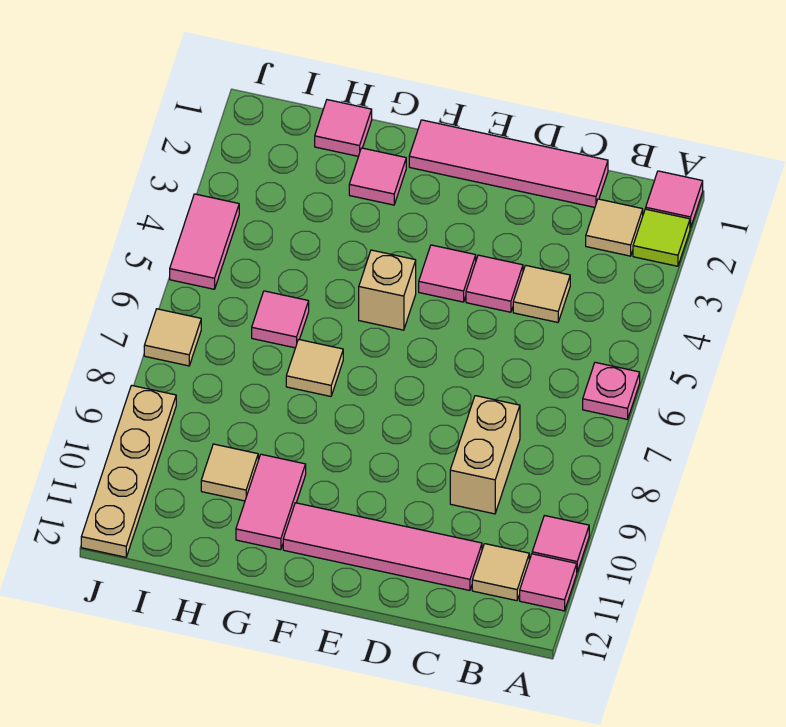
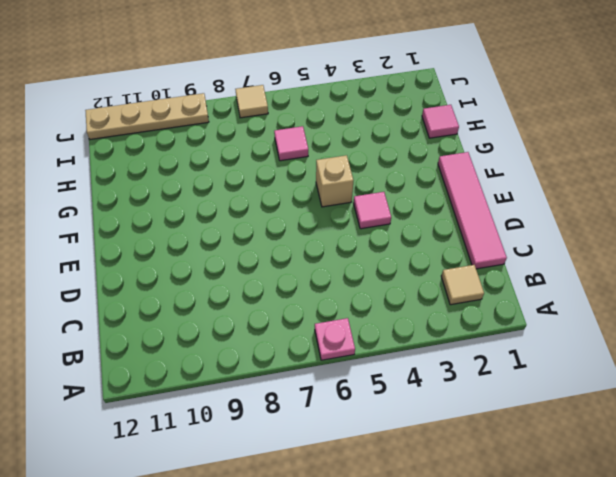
none -> pink 1x1 tile [646,171,703,228]
none -> lime 1x1 tile [633,209,690,266]
none -> pink 1x1 tile [532,516,589,572]

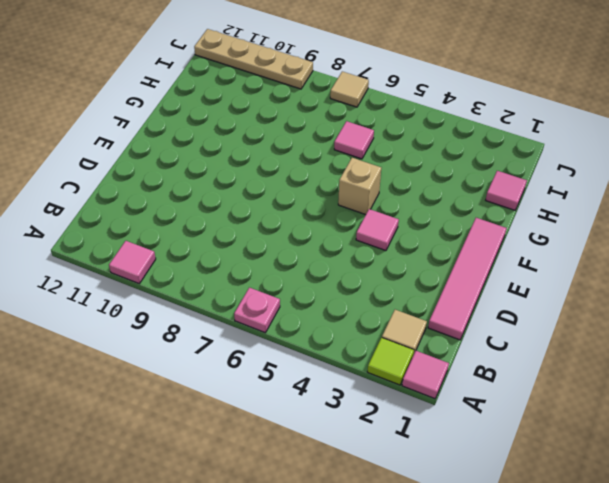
none -> pink 1x1 tile [520,554,577,611]
none -> tan 1x1 tile [472,544,529,601]
none -> tan 1x1 tile [513,265,570,322]

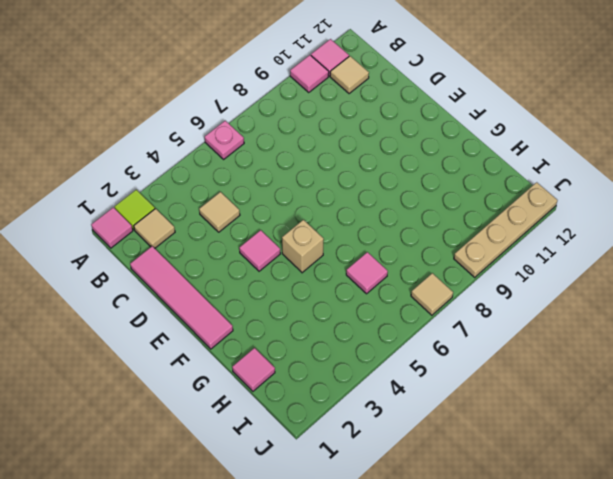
none -> tan 1x2 brick [450,396,520,514]
none -> pink 1x4 tile [283,503,482,590]
none -> pink 1x1 tile [466,255,523,312]

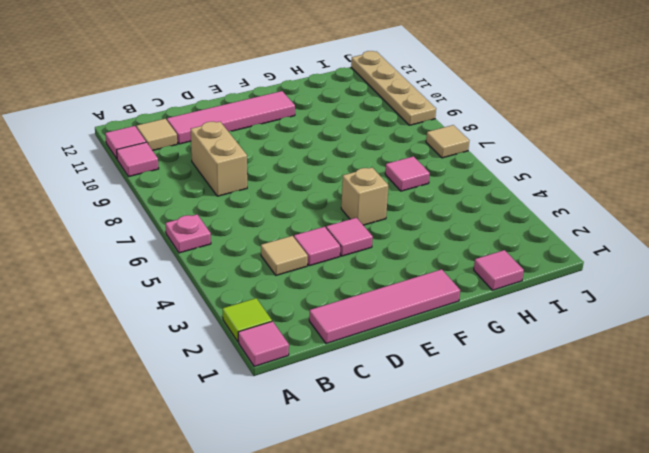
none -> tan 1x1 tile [586,199,643,256]
none -> pink 1x1 tile [349,148,406,205]
none -> tan 1x1 tile [286,339,343,396]

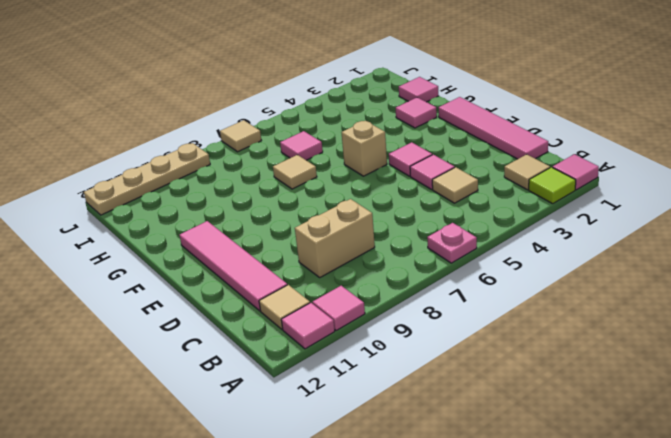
none -> pink 1x2 tile [236,454,306,550]
none -> tan 1x1 tile [201,444,258,501]
none -> pink 1x2 tile [170,194,239,289]

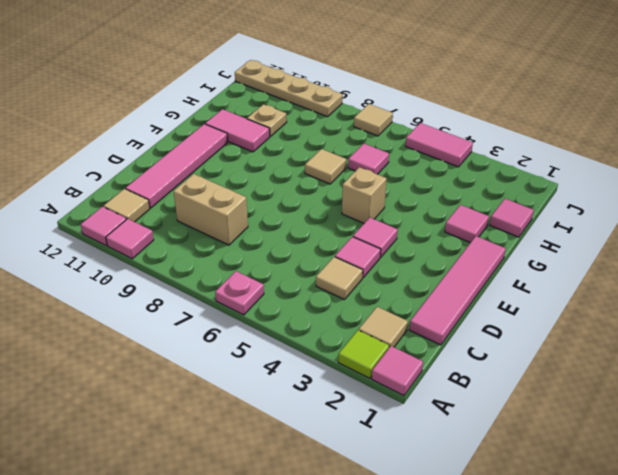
tan 1x1 plate [247,104,287,136] -> tan 1x1 tile [201,444,258,501]

